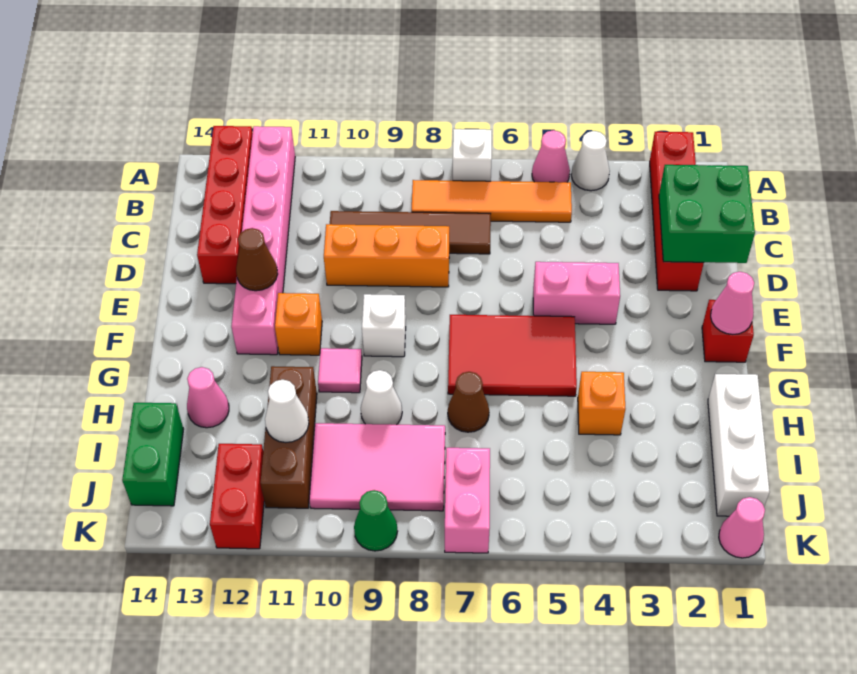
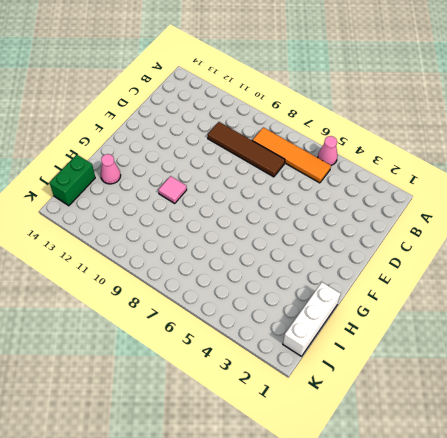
none -> red 1x4 brick [650,132,704,291]
none -> white 1x1 cone [571,131,610,191]
none -> white 1x1 brick [453,129,492,181]
none -> pink 1x6 brick [231,126,295,355]

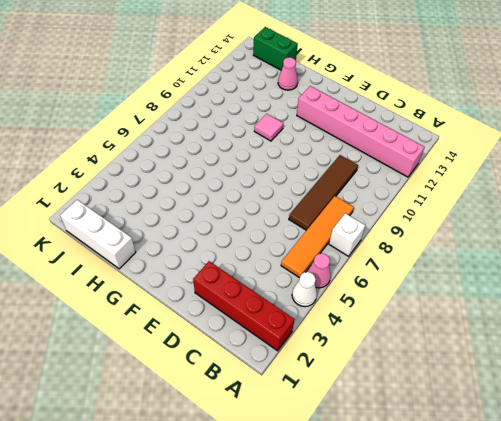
none -> red 1x4 brick [197,126,253,284]
none -> orange 1x3 brick [324,224,449,287]
none -> pink 1x2 brick [533,262,620,324]
none -> red 1x1 brick [702,300,754,362]

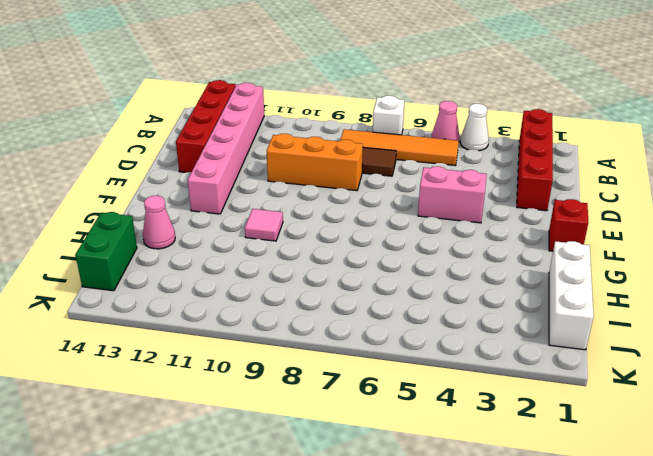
none -> red 2x3 tile [448,315,577,396]
none -> white 1x1 brick [362,294,406,357]
none -> orange 1x1 brick [275,293,322,355]
none -> orange 1x1 brick [578,372,626,435]

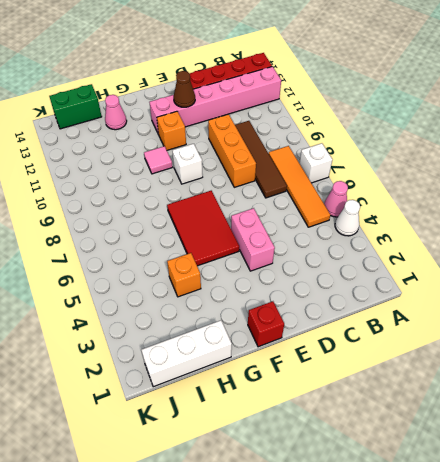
none -> red 1x4 brick [650,132,704,291]
none -> brown 1x1 cone [448,372,489,432]
none -> white 1x1 cone [361,370,402,425]
none -> brown 1x3 brick [261,366,317,508]

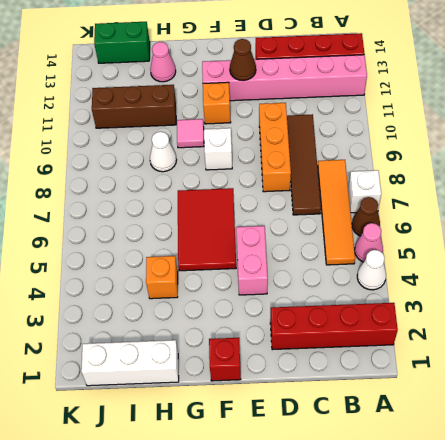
brown 1x1 cone [352,197,380,236] -> brown 1x1 cone moved to [448,372,489,432]
none -> pink 2x3 tile [309,423,445,511]
none -> pink 1x2 brick [445,448,490,553]
none -> red 1x2 brick [210,444,264,549]
none -> pink 1x1 cone [719,497,765,558]

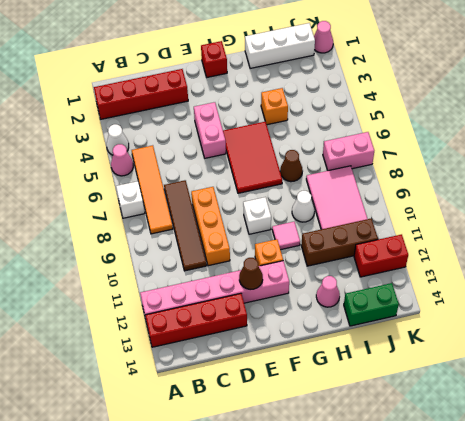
none -> green 1x1 cone [354,490,398,551]
none -> green 2x2 brick [659,165,755,263]
none -> pink 1x1 cone [711,272,754,335]
none -> white 1x1 cone [265,380,309,443]

